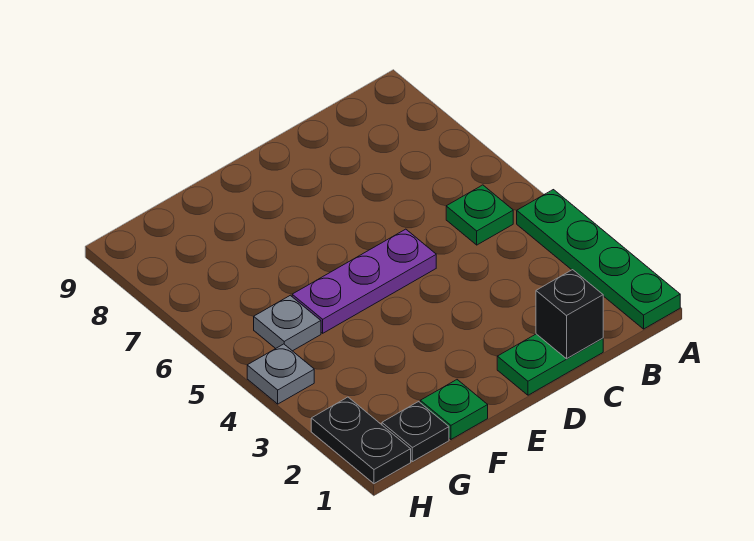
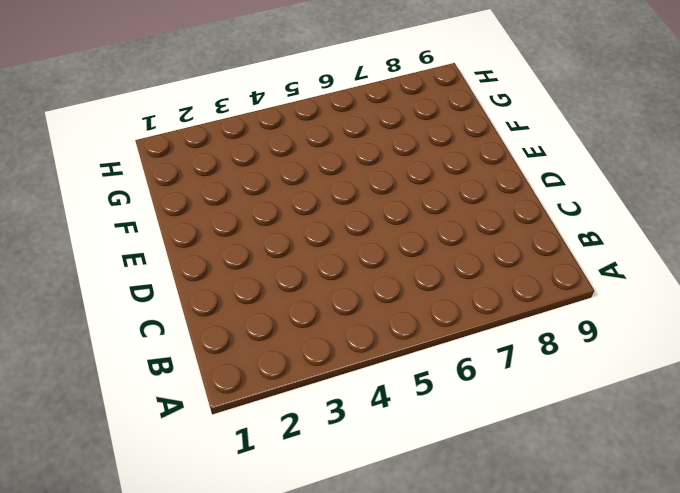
none -> green 1x4 plate [517,190,680,329]
none -> green 1x1 plate [446,185,513,245]

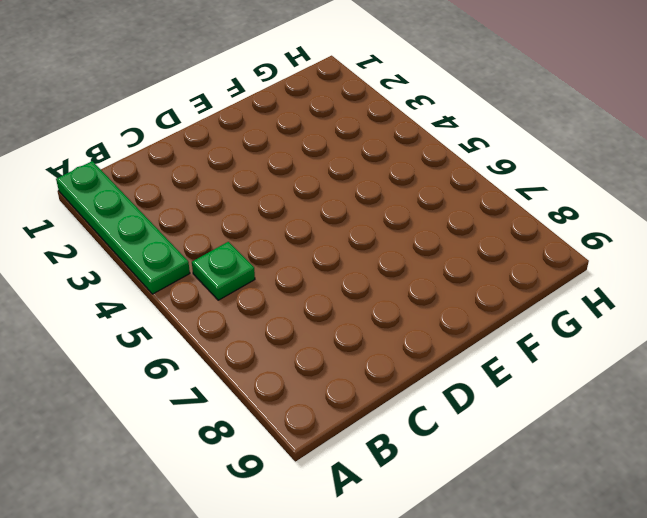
none -> green 1x2 plate [497,334,603,395]
none -> purple 1x3 plate [292,229,436,333]

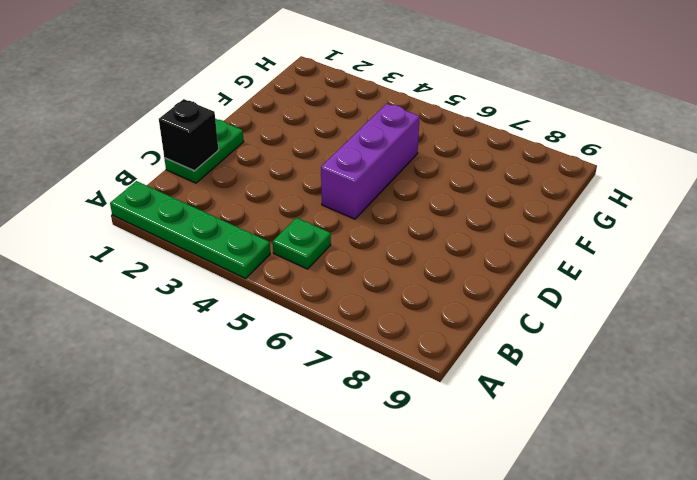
purple 1x3 brick [321,104,420,219] -> purple 1x3 plate [292,229,436,333]
none -> green 1x1 plate [420,380,488,439]
none -> black 1x1 plate [382,402,449,462]

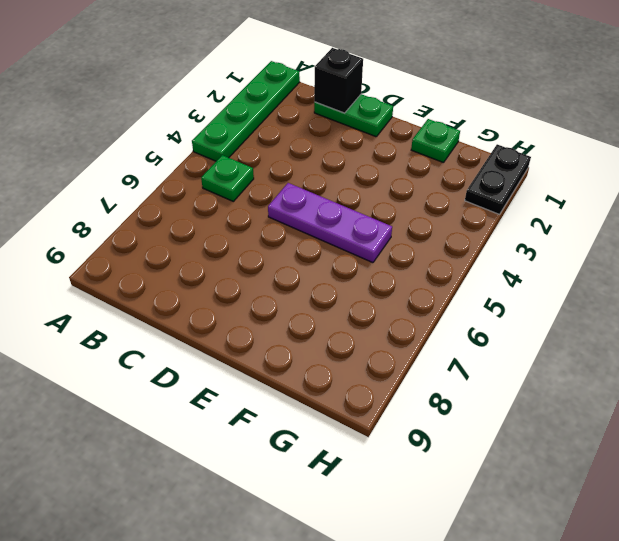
none -> black 1x1 plate [382,402,449,462]
none -> grey 1x1 plate [254,295,321,351]

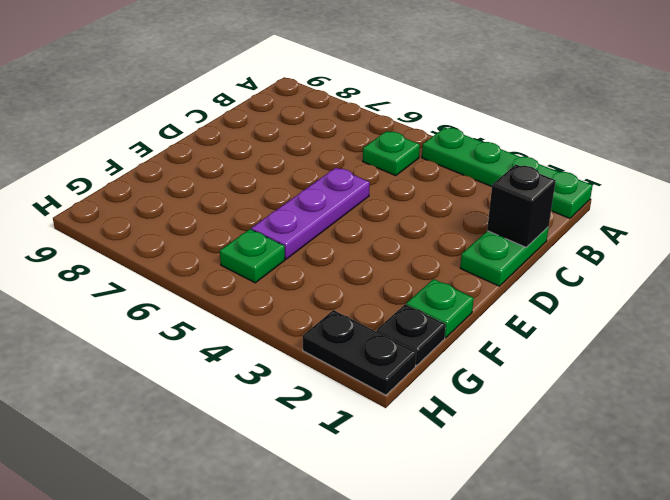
green 1x1 plate [220,229,285,283] -> grey 1x1 plate [254,295,321,351]
none -> grey 1x1 plate [247,344,314,404]

